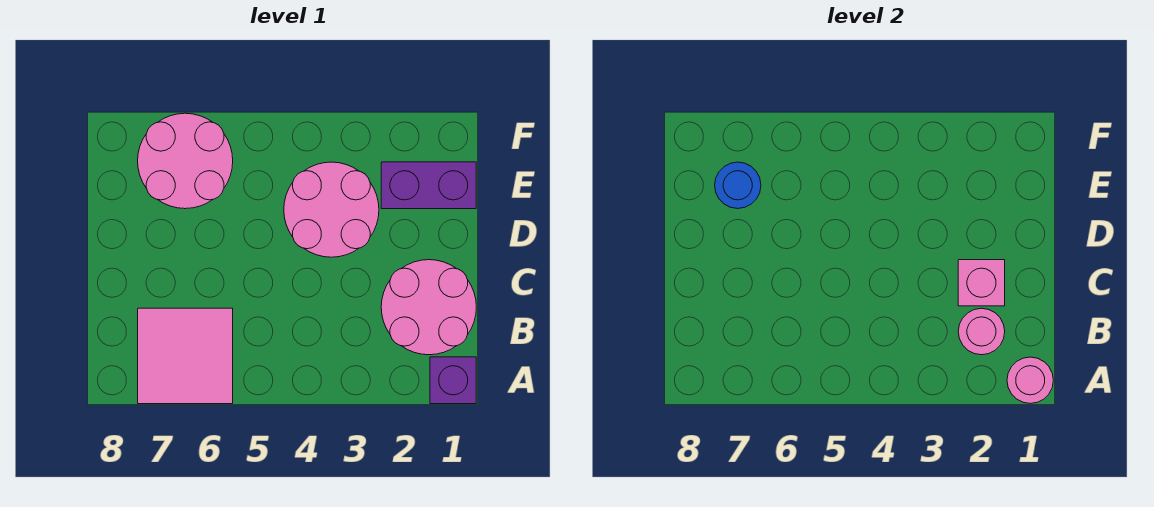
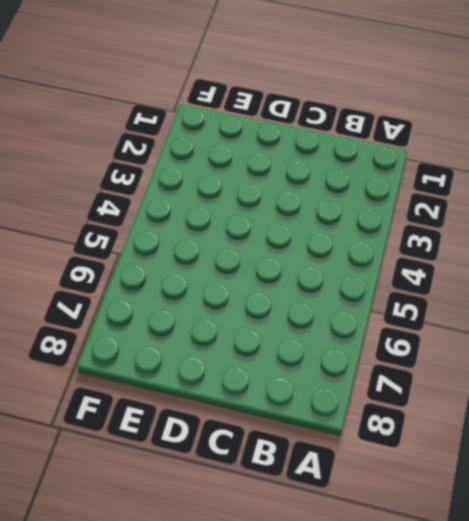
none -> purple 1x1 brick [430,357,476,404]
none -> pink 2x2 tile [138,308,233,404]

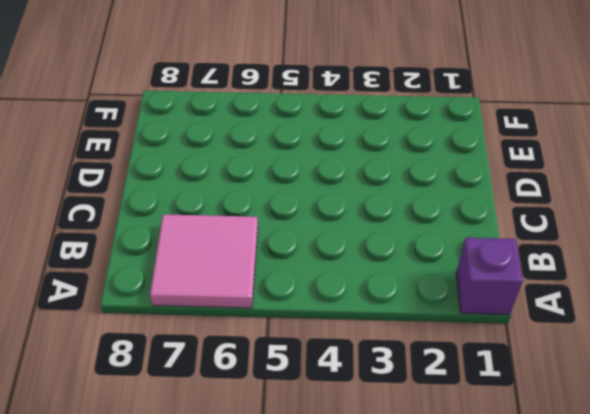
none -> pink 2x2 round brick [381,260,476,355]
none -> pink 2x2 round brick [284,162,379,257]

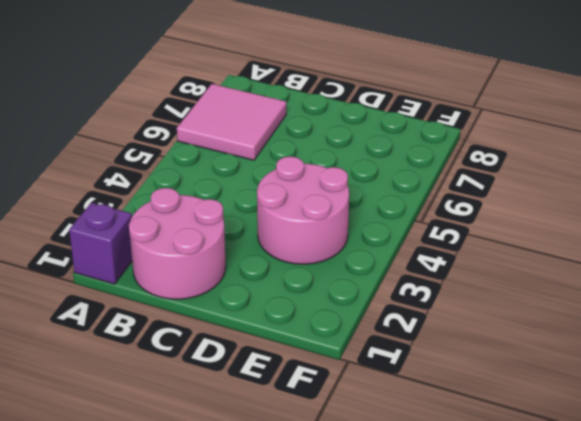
none -> purple 1x2 brick [381,162,476,209]
none -> pink 2x2 round brick [138,113,233,209]

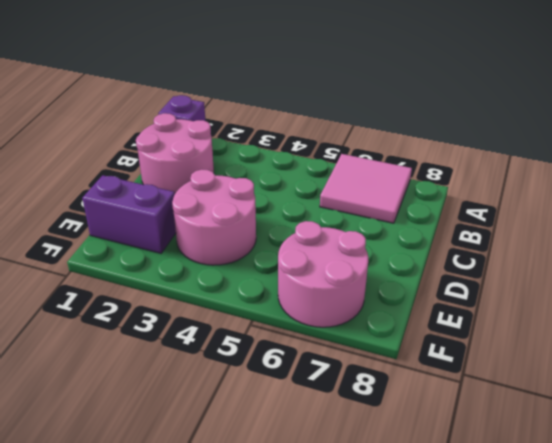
none -> pink 1x1 round brick [1007,357,1053,404]
none -> pink 1x1 round brick [958,308,1005,355]

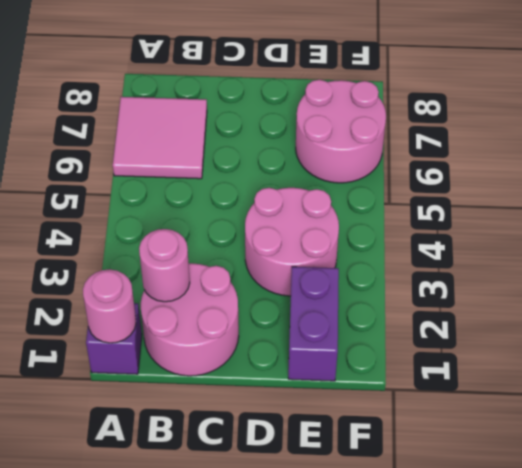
none -> pink 1x1 brick [958,260,1005,306]
none -> blue 1x1 round brick [715,162,761,209]

